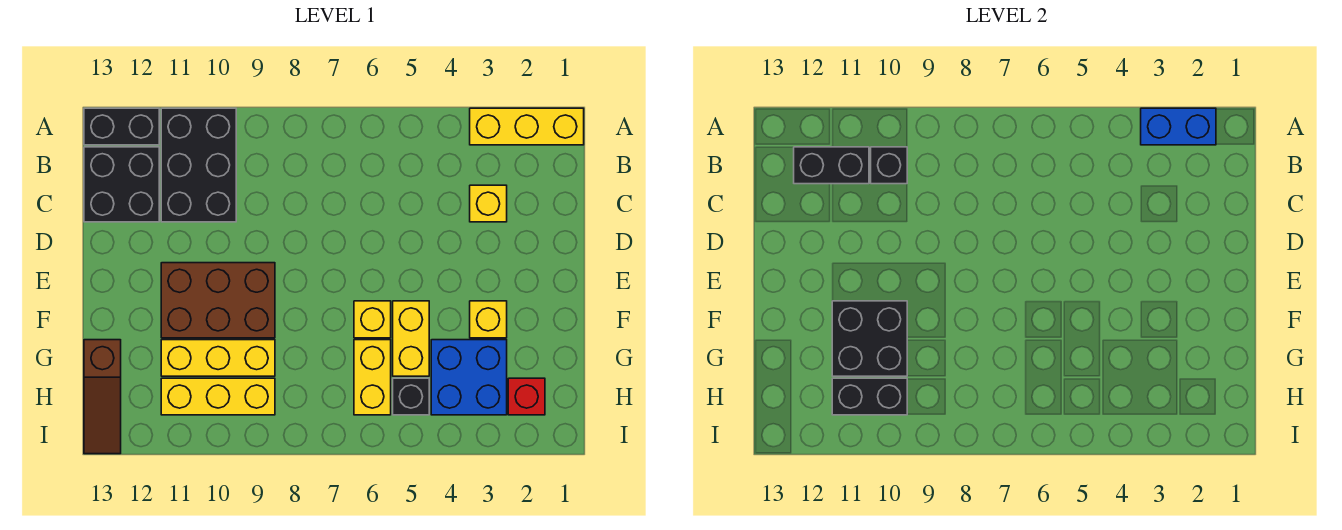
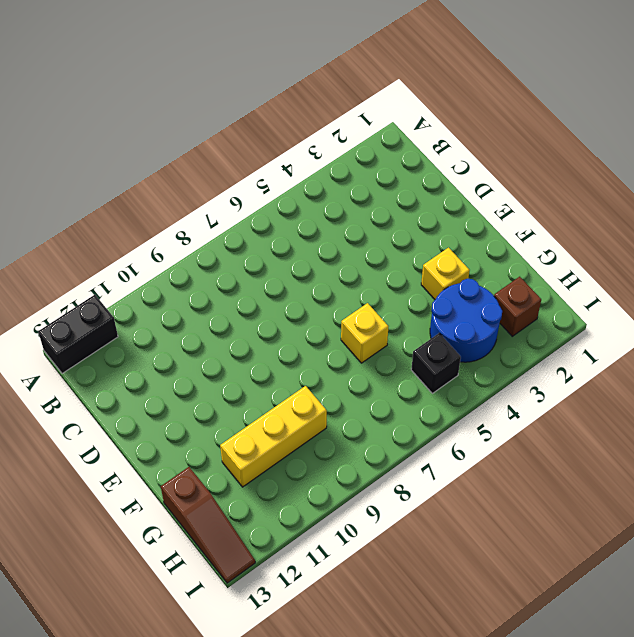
blue 2x2 round brick [430,279,502,362] -> blue 2x2 brick [431,340,507,415]
brown 1x1 brick [494,277,541,336] -> red 1x1 brick [508,378,545,415]
none -> yellow 1x3 brick [470,108,584,145]
none -> black 2x3 brick [161,108,236,222]
none -> black 2x2 brick [84,147,159,222]

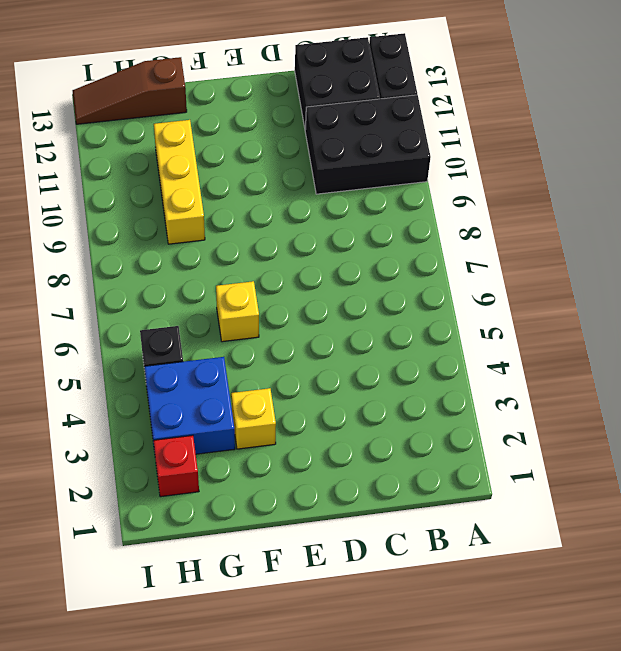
none -> yellow 1x3 brick [470,108,584,145]
none -> yellow 1x1 brick [470,185,507,222]
none -> brown 2x3 brick [161,263,275,338]

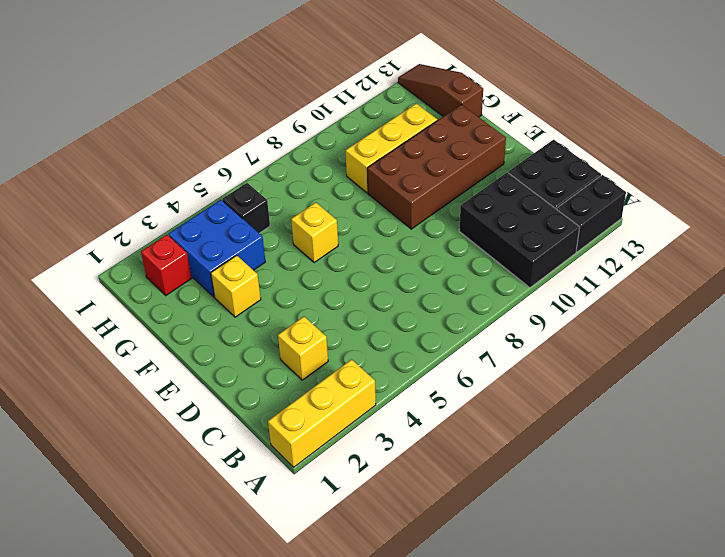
brown 2x4 brick [367,104,506,229] -> brown 2x3 brick [161,263,275,338]
none -> yellow 1x2 brick [393,301,429,376]
none -> yellow 1x2 brick [354,340,391,415]
none -> yellow 1x3 brick [161,378,275,415]

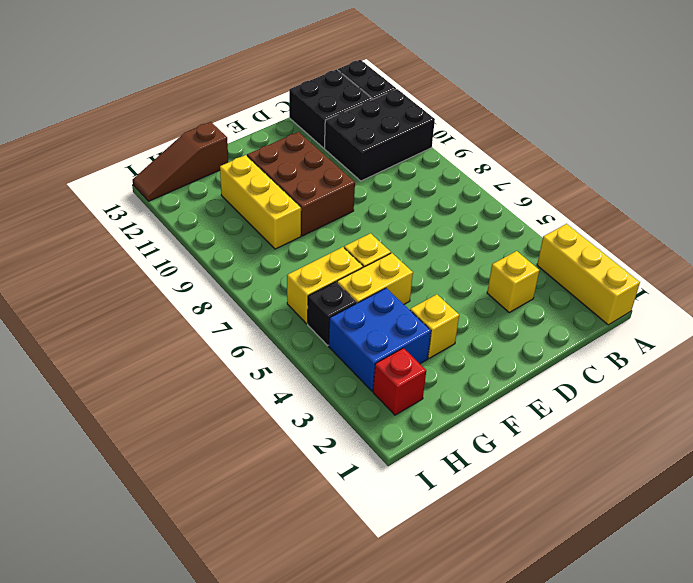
none -> yellow 1x3 brick [161,378,275,415]
none -> blue 1x2 brick [1141,108,1216,145]
none -> black 1x1 brick [871,147,907,184]

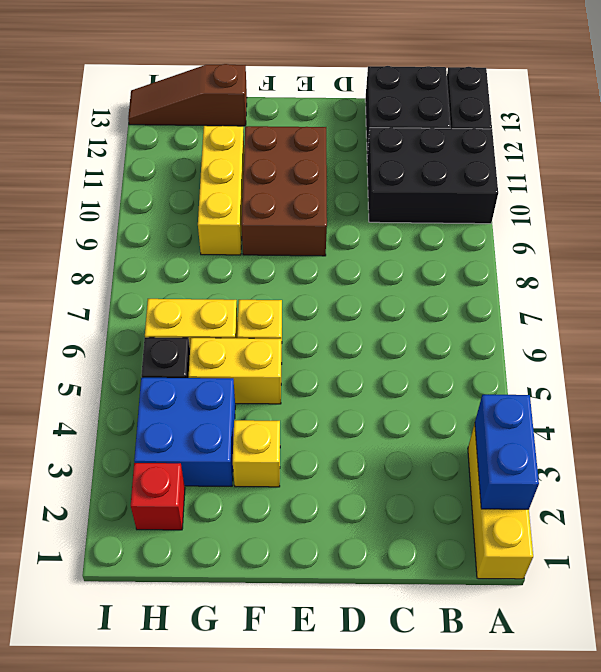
none -> yellow 1x1 brick [470,185,507,222]
none -> yellow 1x3 brick [161,378,275,415]
none -> black 1x1 brick [871,147,907,184]

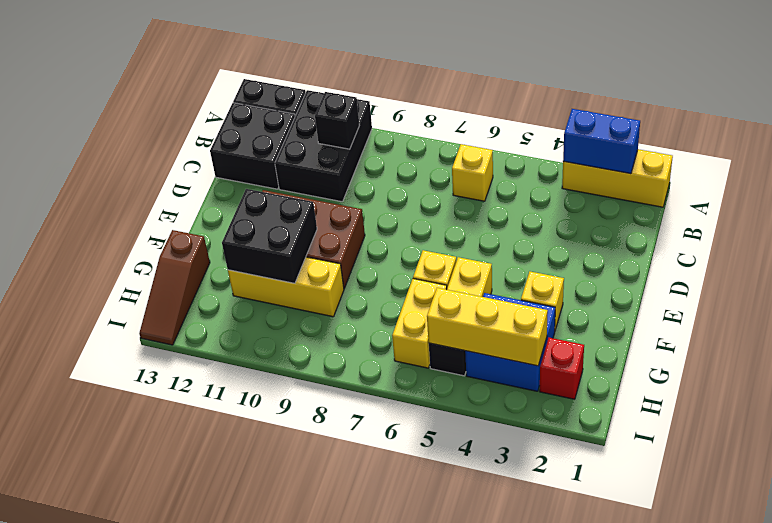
yellow 1x1 brick [452,144,493,201] -> yellow 1x1 brick moved to [470,185,507,222]
yellow 1x3 brick [427,288,548,366] -> yellow 1x3 brick moved to [161,378,275,415]
none -> black 1x2 brick [794,147,869,184]
none -> black 1x2 brick [832,378,907,415]

